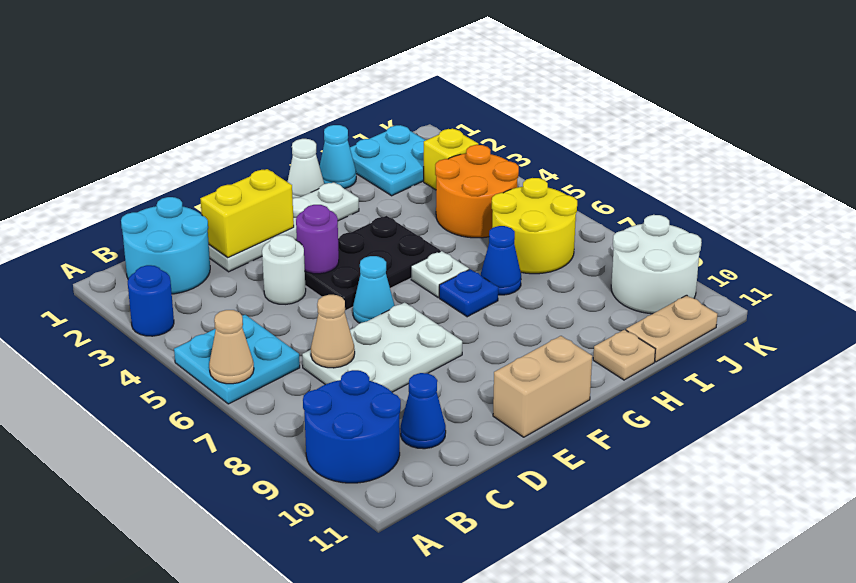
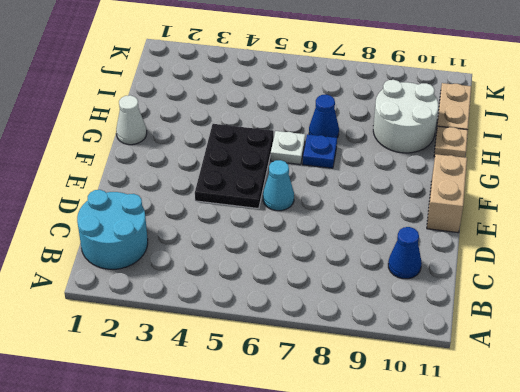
white 2x2 round brick [373,80,438,153] -> white 2x2 round brick moved to [611,215,701,314]
none -> blue 1x1 round brick [128,265,174,336]
none -> cyan 2x2 plate [174,315,300,404]
none -> blue 2x2 round brick [303,370,401,483]

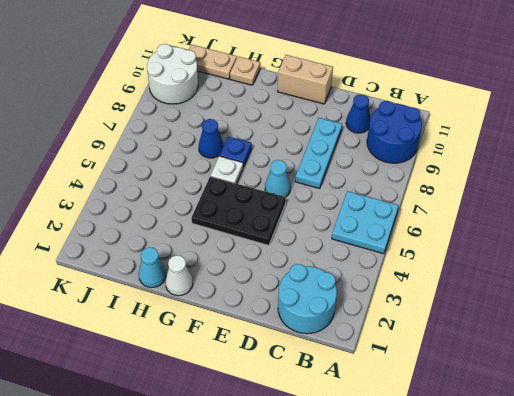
cyan 1x3 plate [295,118,342,189] -> white 2x3 plate [302,302,462,392]
none -> blue 1x1 round brick [128,265,174,336]
none -> white 1x4 plate [209,182,359,272]
none -> white 1x1 round brick [262,235,306,304]

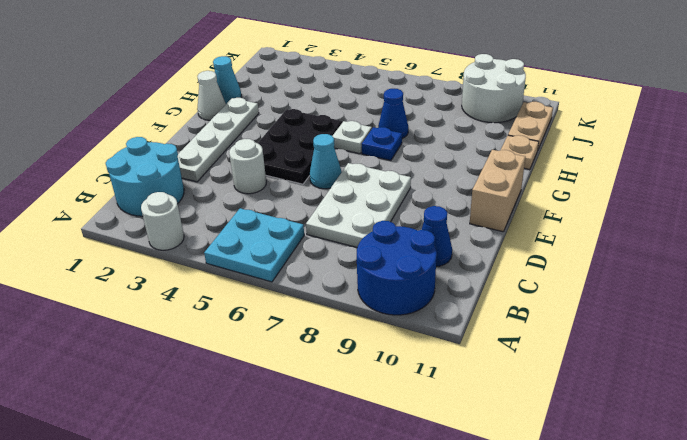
white 1x1 round brick [141,192,184,250] -> blue 1x1 round brick [128,265,174,336]
none -> cyan 2x2 plate [350,125,426,196]
none -> orange 2x2 round brick [435,145,519,238]
none -> yellow 2x2 round brick [492,178,577,274]

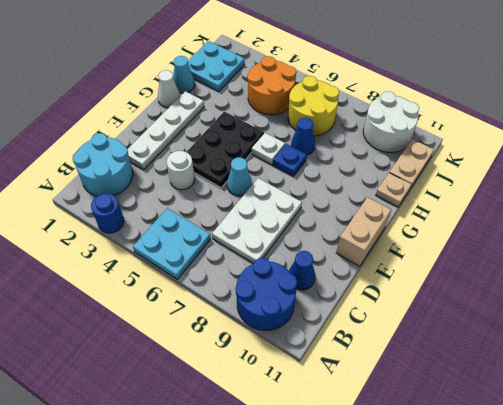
none -> yellow 1x1 brick [424,128,478,190]
none -> tan 1x1 cone [209,310,254,384]
none -> tan 1x1 cone [311,295,355,368]

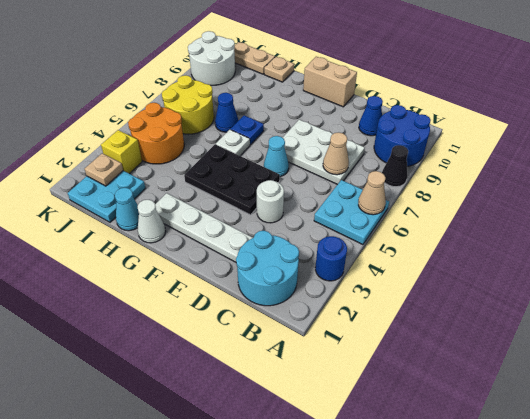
black 1x1 cone [382,145,408,187] -> none
tan 1x1 plate [85,153,123,186] -> none
none -> yellow 1x2 brick [200,169,294,258]
none -> purple 1x1 round brick [296,205,339,274]

